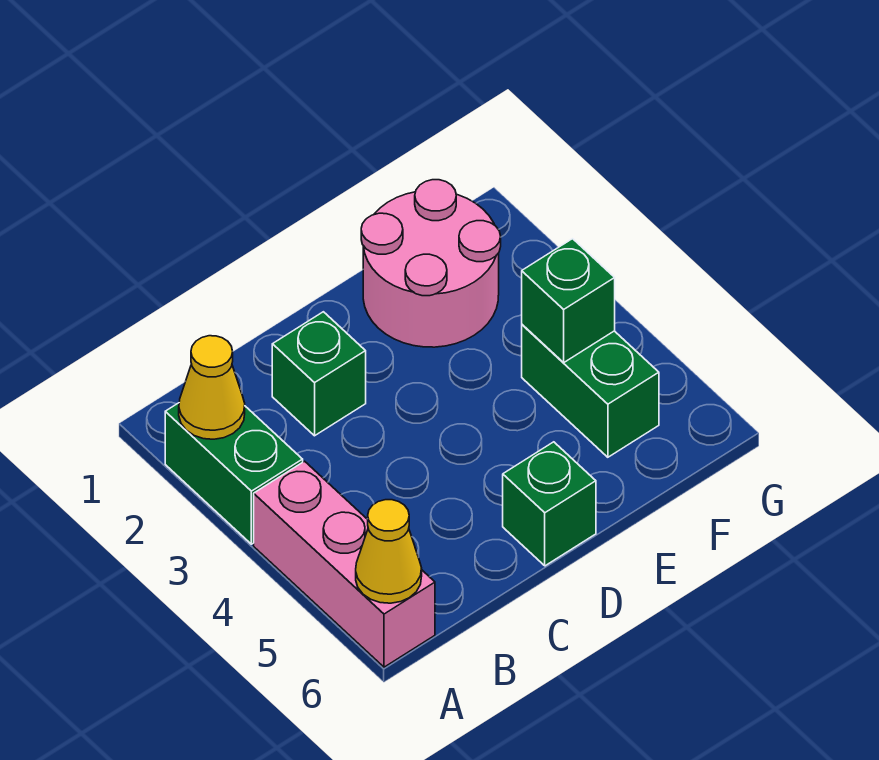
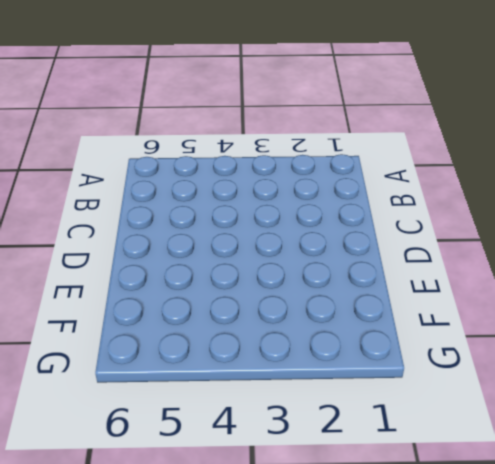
none -> green 1x2 brick [165,403,303,544]
none -> pink 1x3 brick [254,461,435,667]

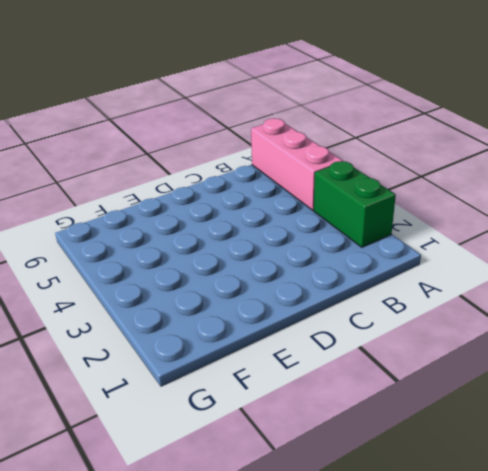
none -> green 1x1 brick [272,312,366,436]
none -> green 1x1 brick [503,442,596,566]

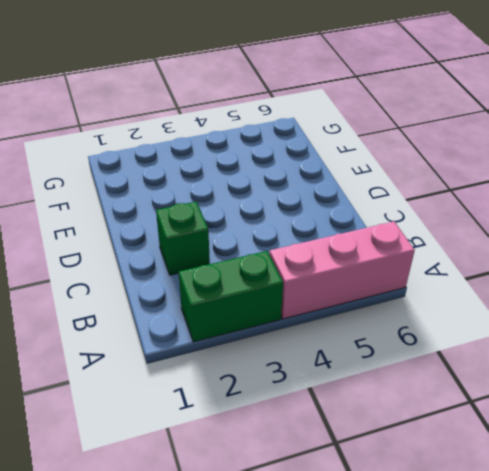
none -> green 1x1 brick [503,442,596,566]
none -> pink 2x2 round brick [361,180,501,347]

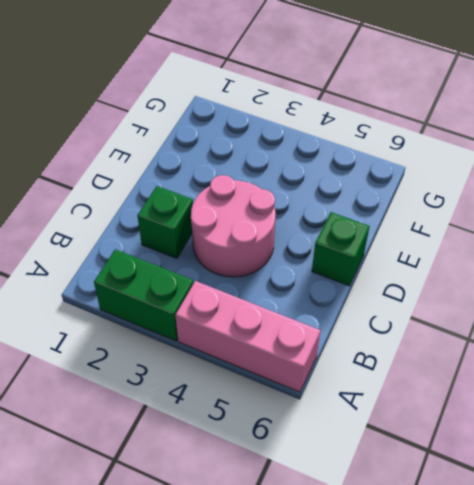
pink 2x2 round brick [191,175,276,277] -> pink 2x2 round brick moved to [361,180,501,347]
none -> green 1x2 brick [522,325,659,457]
none -> yellow 1x1 cone [179,336,245,439]

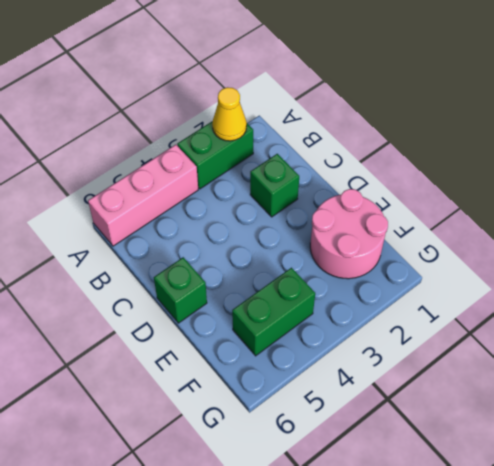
none -> yellow 1x1 cone [356,500,422,603]
none -> green 1x1 brick [522,239,615,362]

